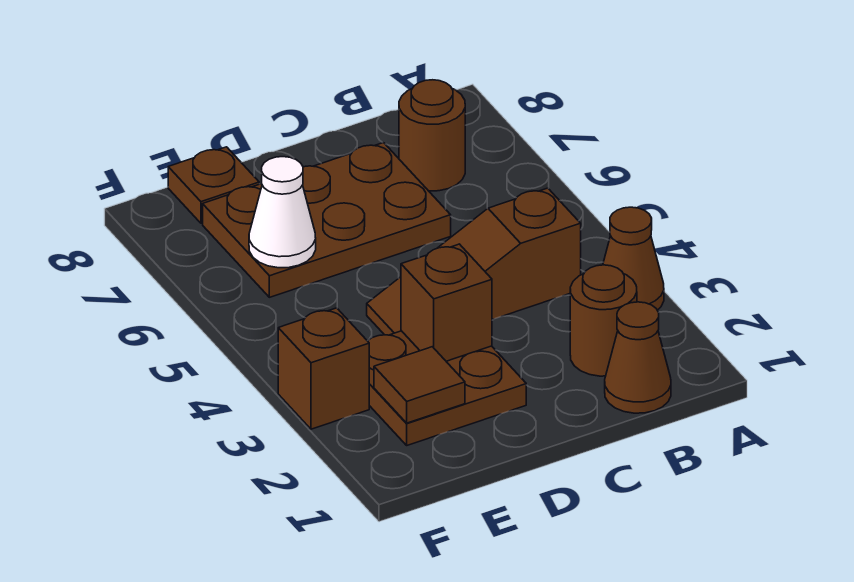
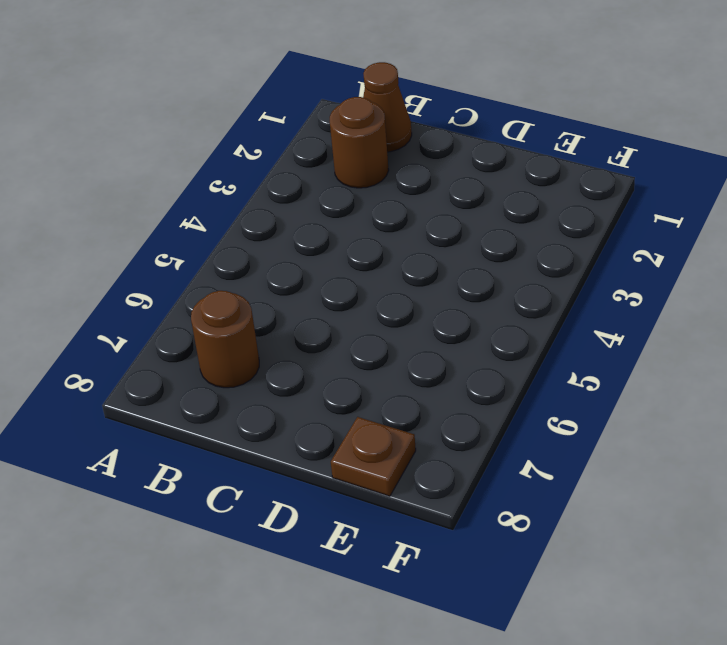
none -> brown 1x1 cone [603,207,664,310]
none -> brown 1x3 slope [367,188,581,335]
none -> brown 2x3 plate [203,143,451,297]

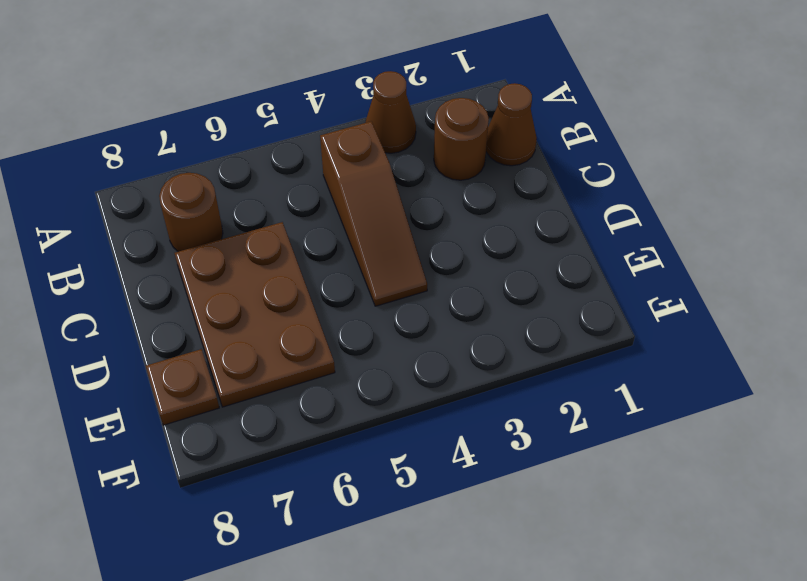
none -> brown 2x2 plate [368,331,526,445]
none -> brown 1x1 brick [278,308,369,429]
none -> brown 1x1 brick [401,244,492,361]

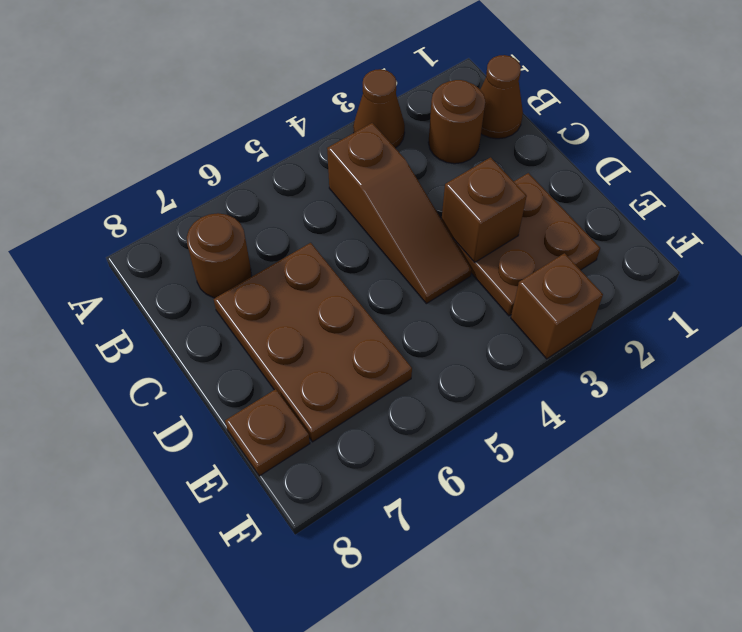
none -> brown 1x1 tile [374,347,465,423]
none -> white 1x1 cone [249,157,316,268]

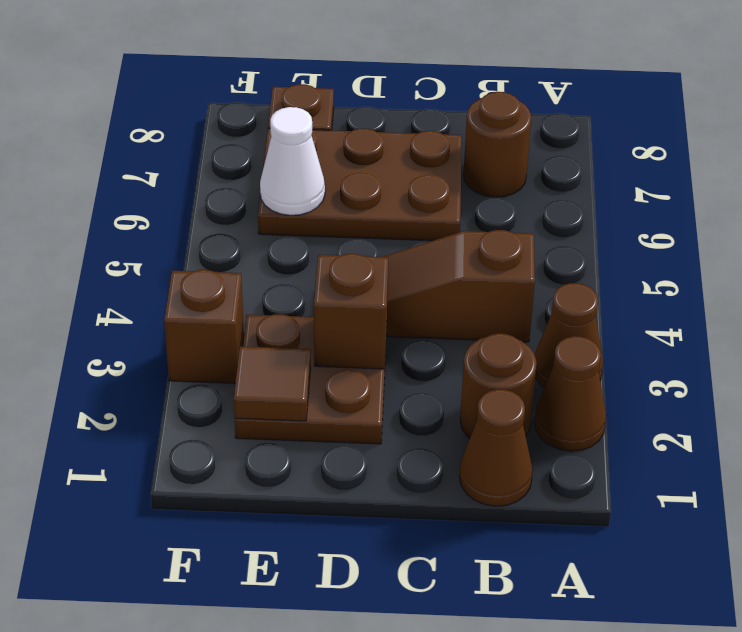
brown 1x1 cone [534,336,606,451] -> none

